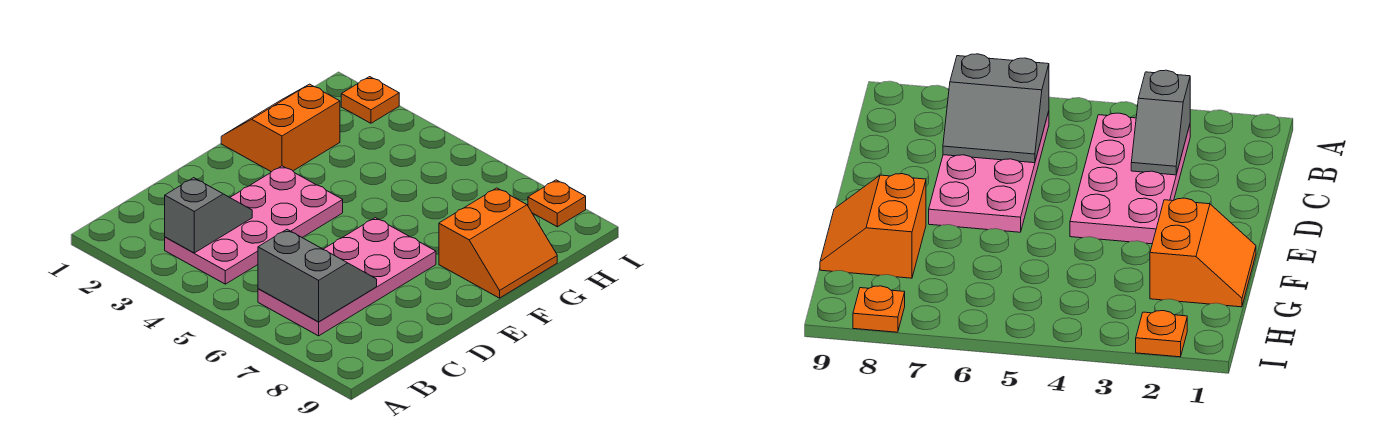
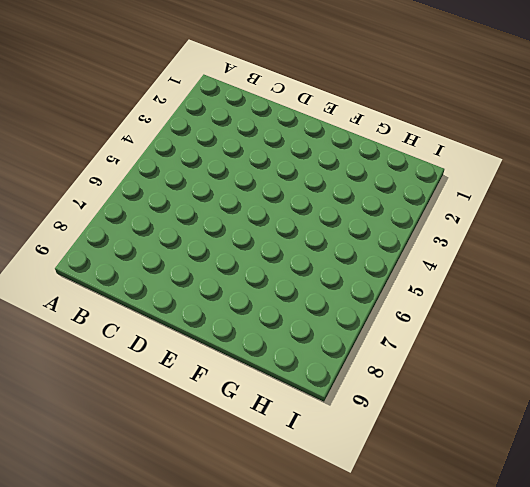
none -> pink 2x4 plate [165,166,343,284]
none -> pink 2x4 plate [258,218,436,336]

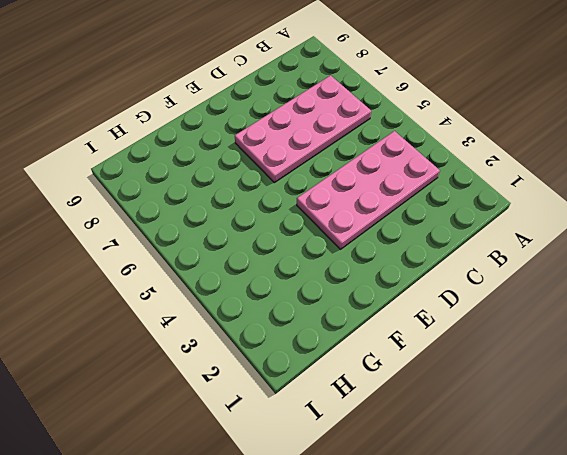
none -> orange 2x2 slope [221,84,340,172]
none -> orange 2x2 slope [439,188,557,298]

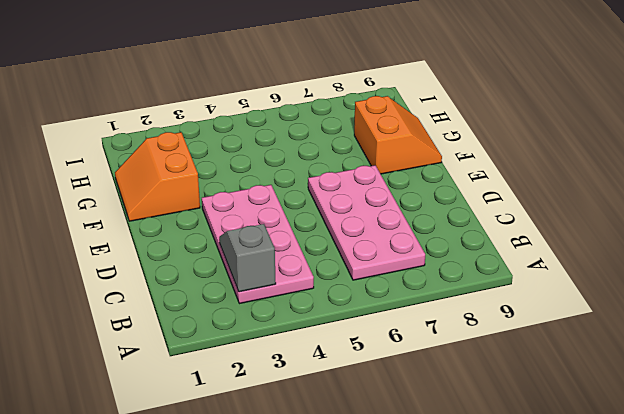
none -> orange 1x1 plate [341,77,399,123]
none -> orange 1x1 plate [528,180,586,227]

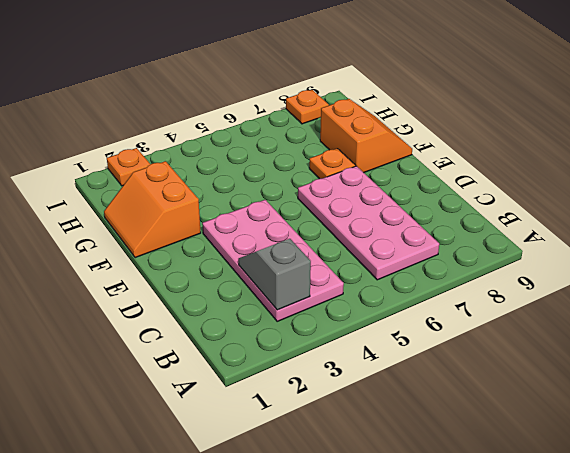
orange 1x1 plate [309,148,356,179] -> none
none -> grey 2x2 slope [258,230,377,322]

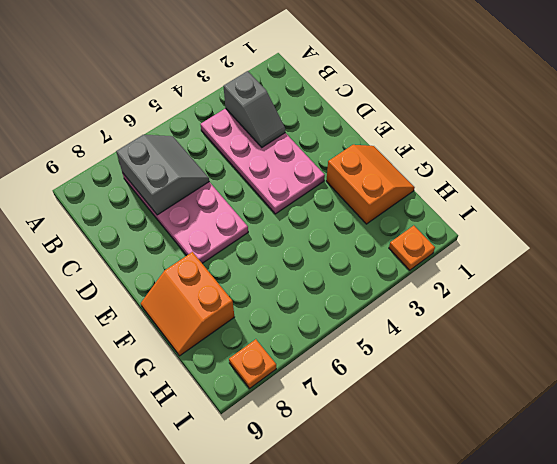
grey 2x2 slope [116,135,209,215] -> grey 2x2 slope turned to [258,230,377,322]

